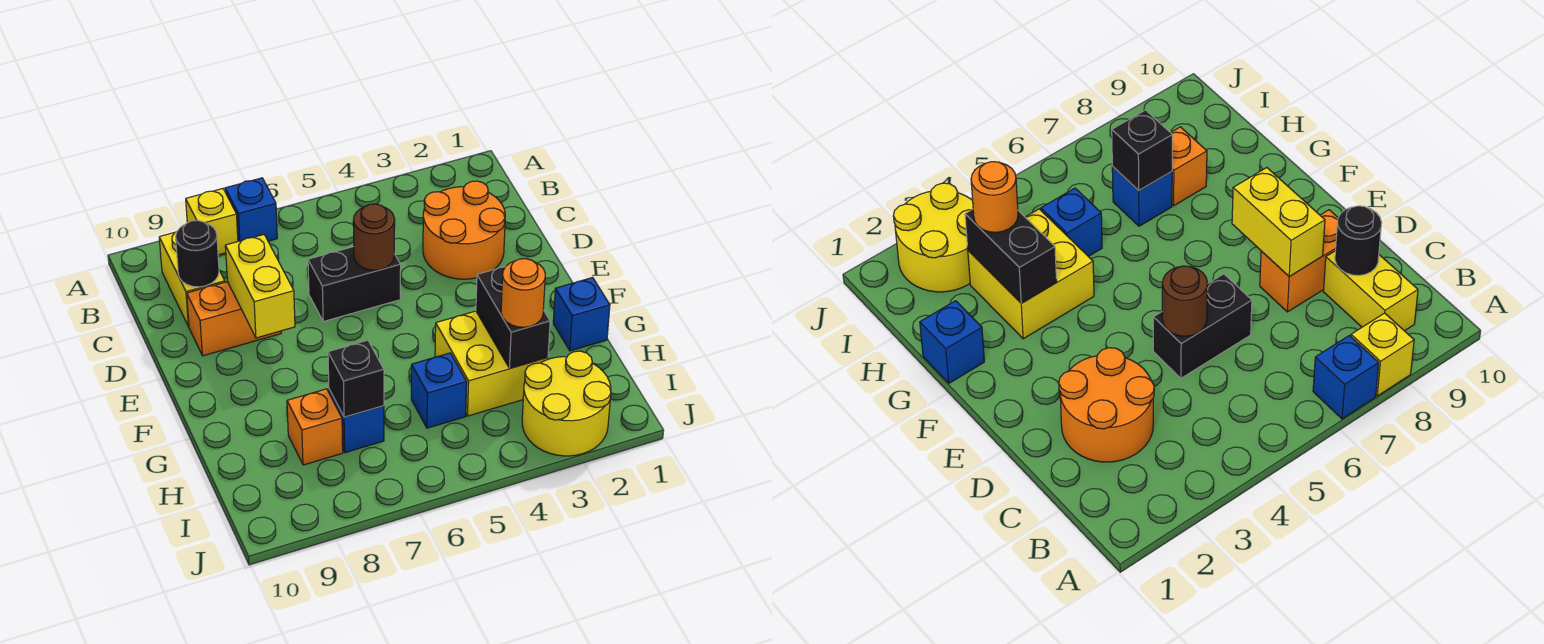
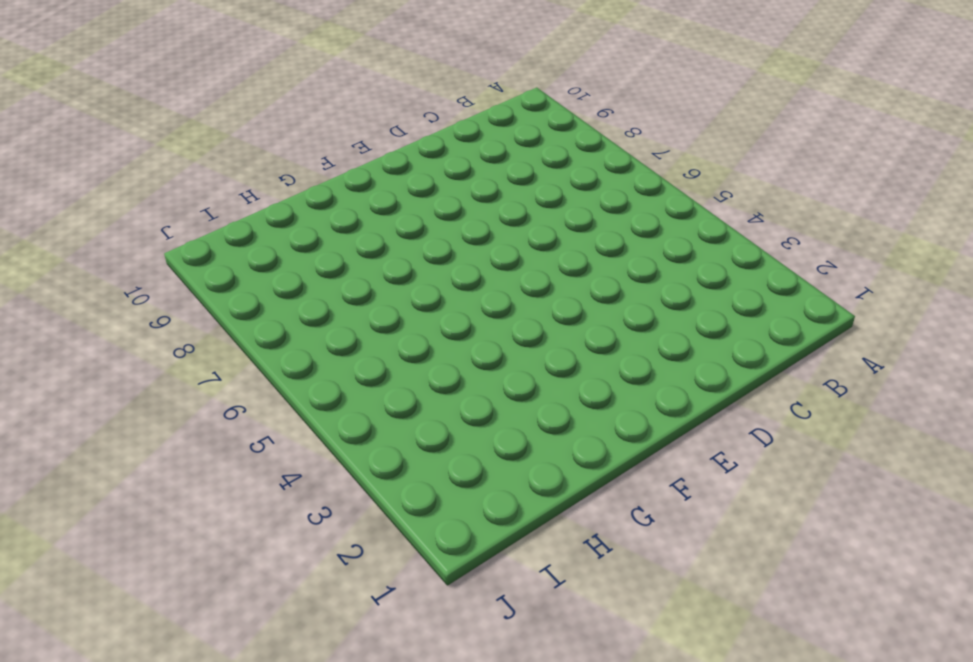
none -> blue 1x1 brick [225,178,277,241]
none -> yellow 1x1 brick [186,189,238,255]
none -> yellow 1x2 brick [159,232,225,327]

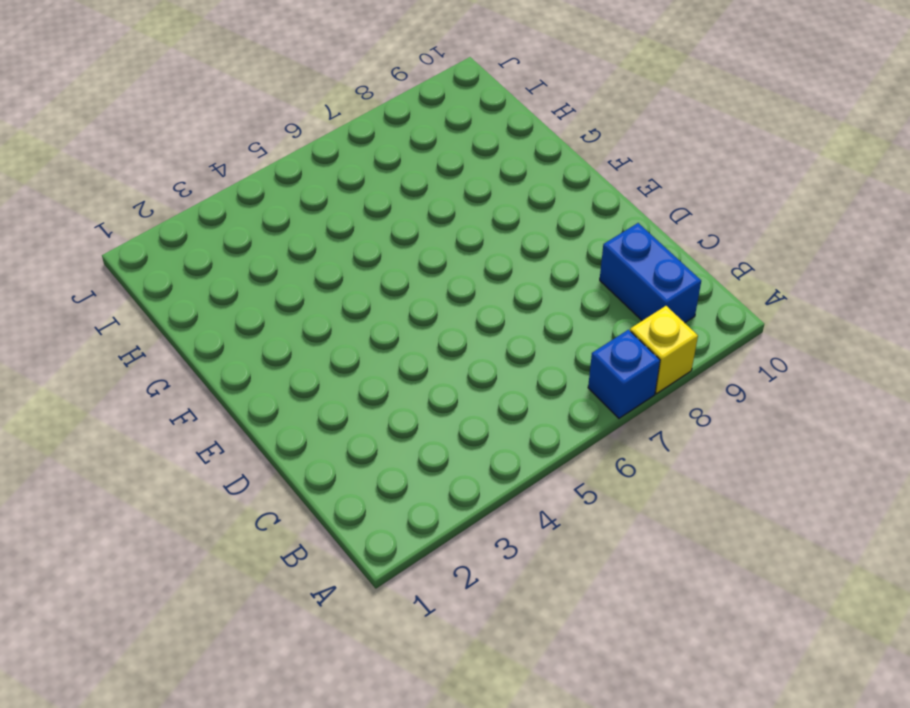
blue 1x2 brick [600,223,701,323] -> yellow 1x2 brick [159,232,225,327]
none -> orange 2x2 round brick [423,181,505,279]
none -> black 1x2 brick [308,247,401,321]
none -> orange 1x2 brick [187,282,281,356]

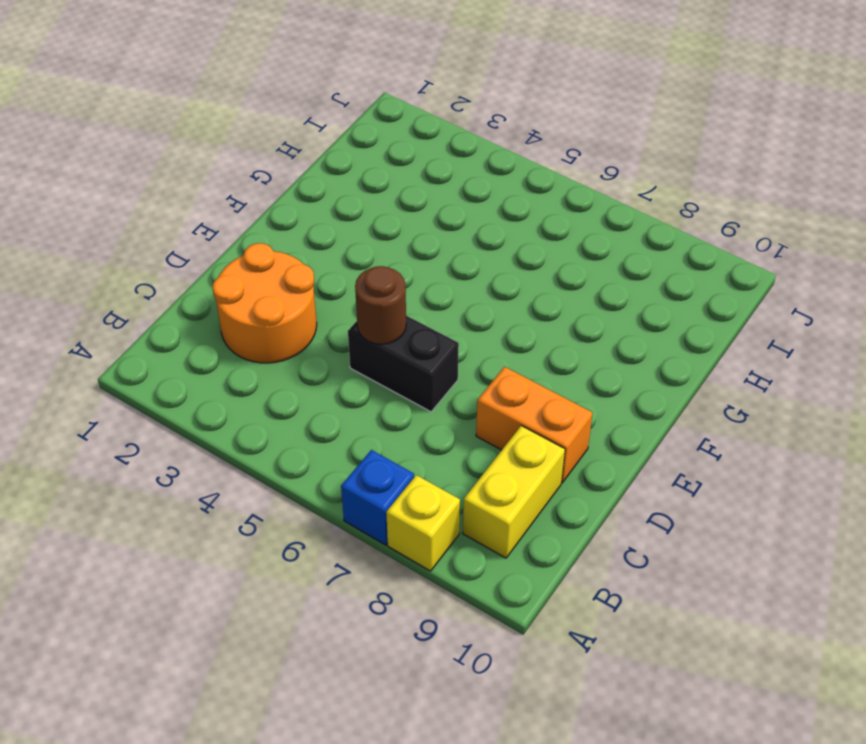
none -> blue 1x1 brick [553,278,610,351]
none -> yellow 2x2 brick [435,311,548,416]
none -> blue 1x1 brick [411,353,467,428]

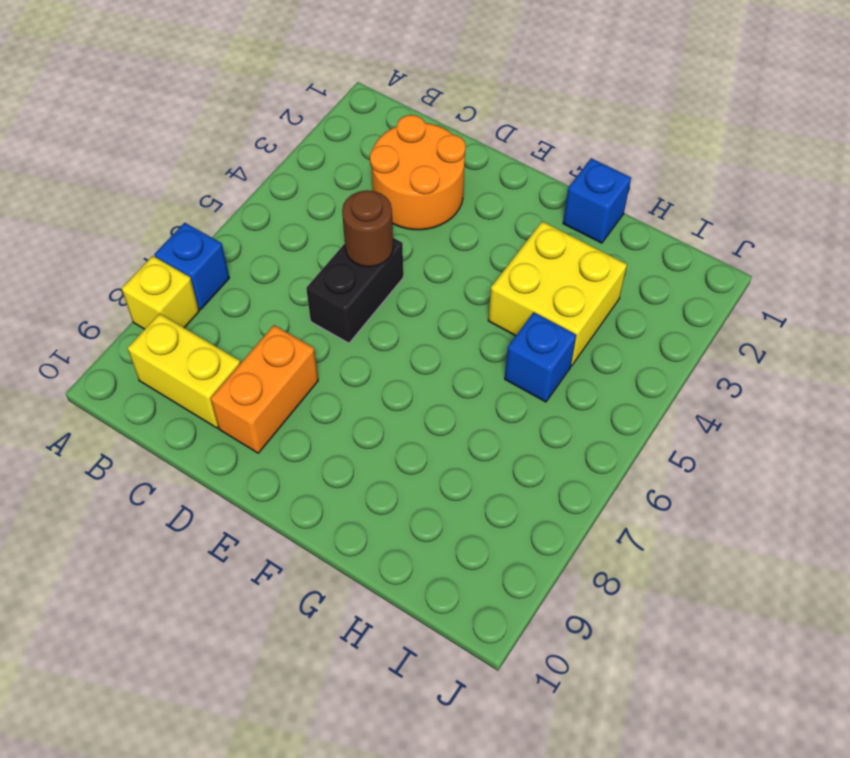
none -> blue 1x1 brick [329,389,384,453]
none -> orange 1x1 brick [287,389,343,465]
none -> yellow 2x2 round brick [522,351,611,456]

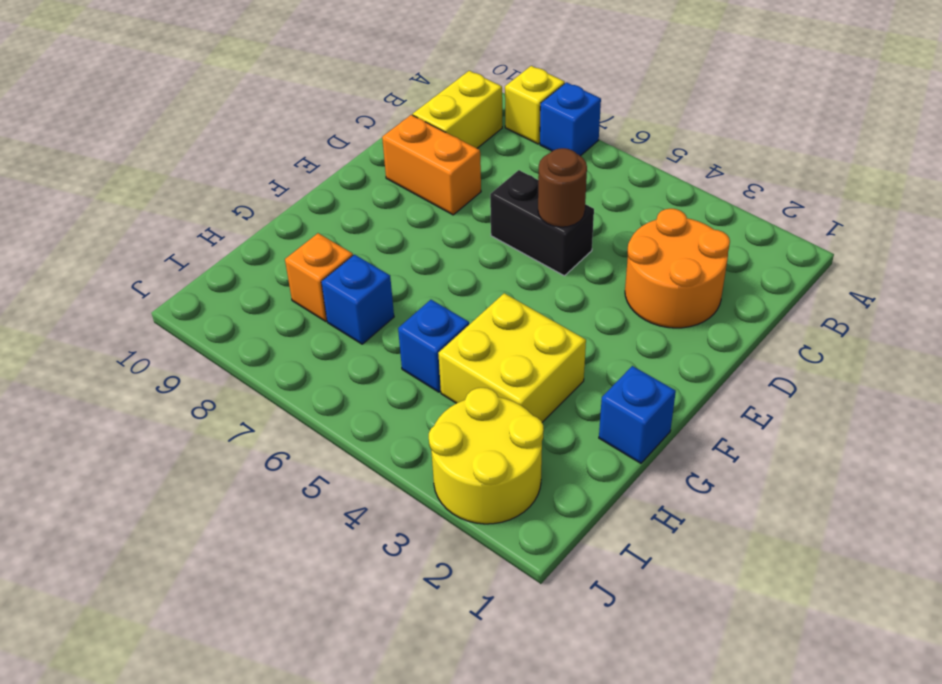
none -> black 1x1 round brick [176,220,219,287]
none -> yellow 1x2 brick [225,235,295,338]
none -> black 1x2 brick [476,266,550,368]

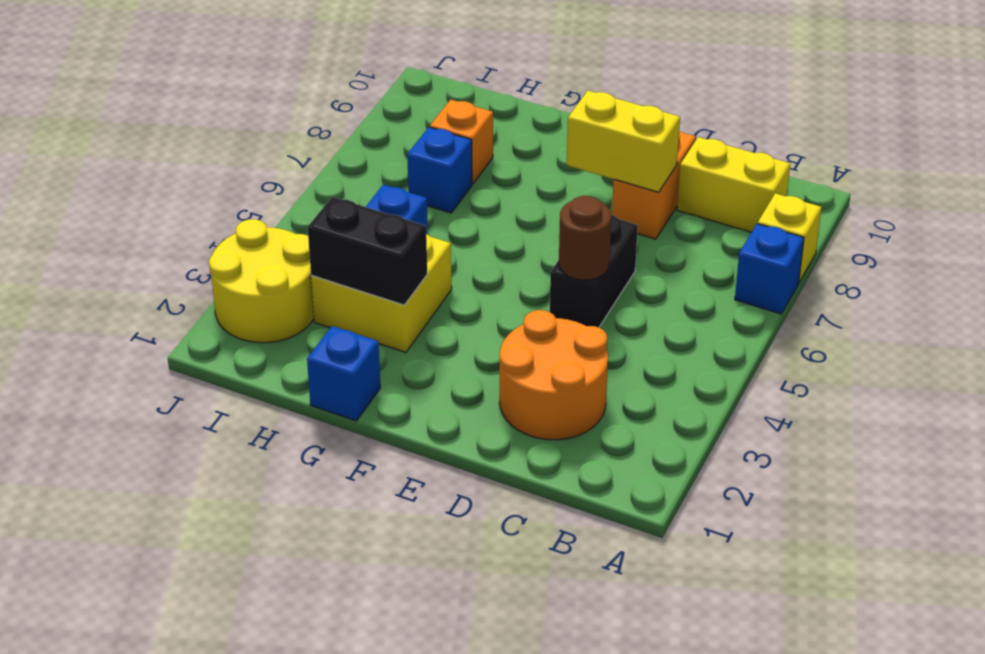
none -> black 1x1 round brick [176,220,219,287]
none -> black 1x1 brick [328,340,384,417]
none -> orange 1x1 round brick [501,259,545,327]

